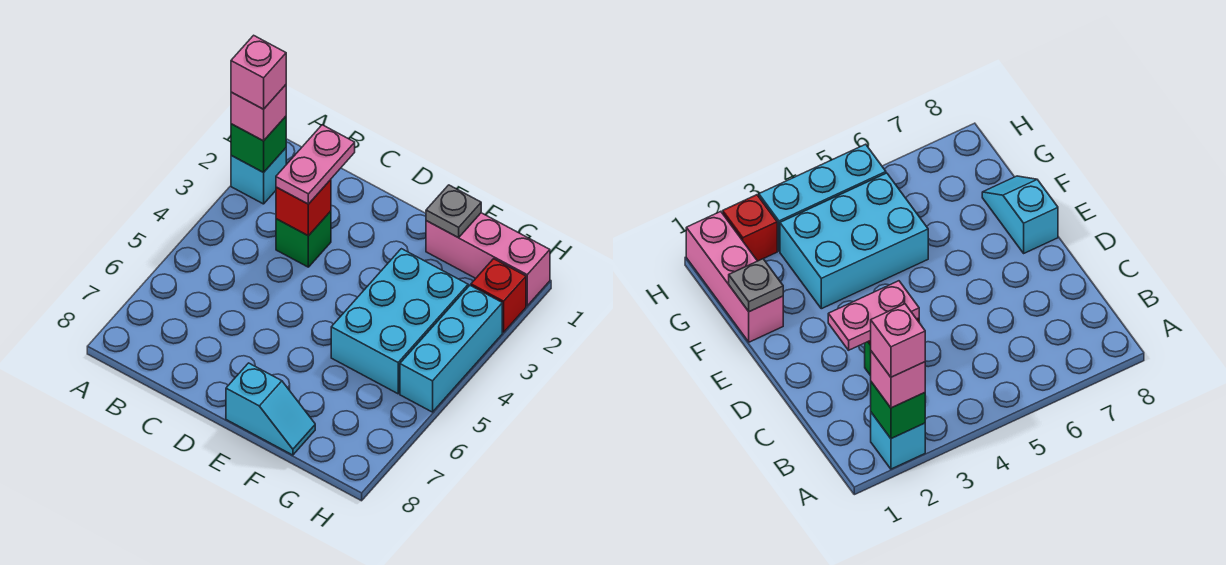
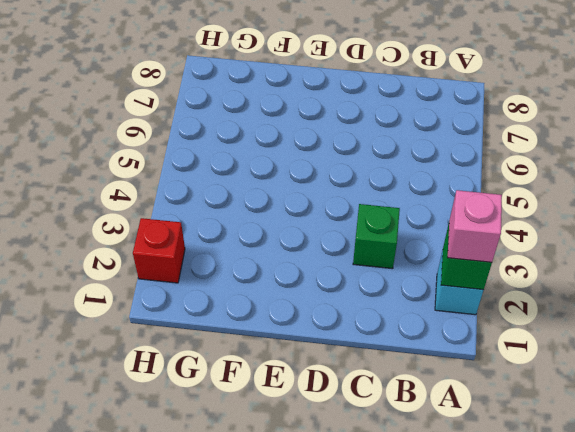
none -> cyan 1x2 slope [226,363,315,455]
none -> pink 1x3 brick [426,213,550,306]
none -> cyan 2x3 brick [331,249,468,394]

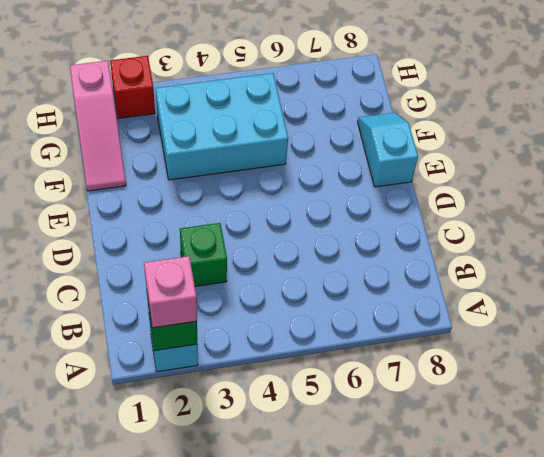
pink 1x3 slope [70,61,126,191] -> pink 1x3 brick [426,213,550,306]
none -> cyan 1x3 brick [400,286,502,412]
none -> red 1x1 brick [276,180,331,236]
none -> grey 1x1 plate [426,185,481,238]

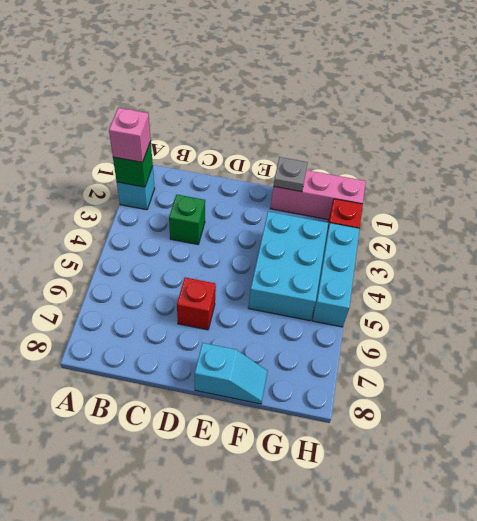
red 1x1 brick [177,277,216,330] -> red 1x1 brick moved to [276,180,331,236]
none -> pink 1x2 plate [276,125,355,204]
none -> pink 1x1 brick [231,35,286,109]

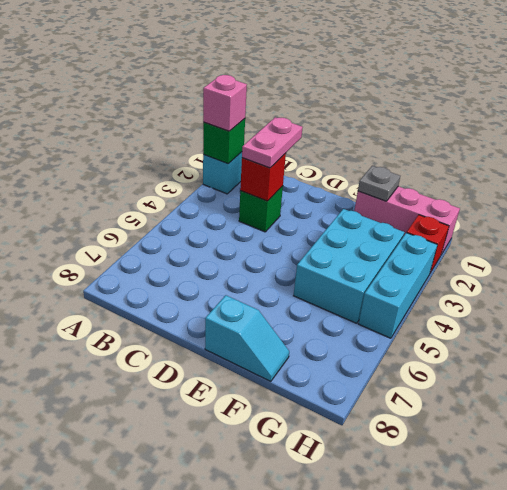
none -> pink 1x1 brick [231,35,286,109]

